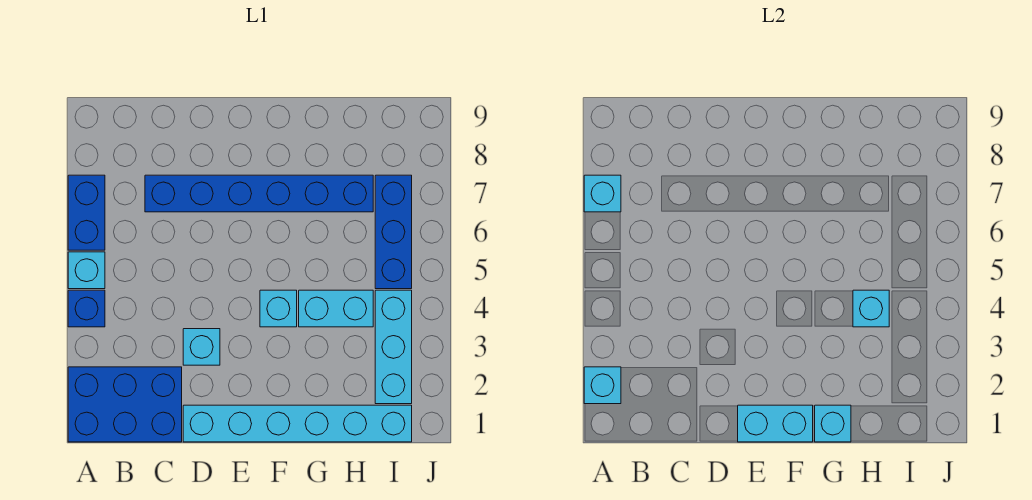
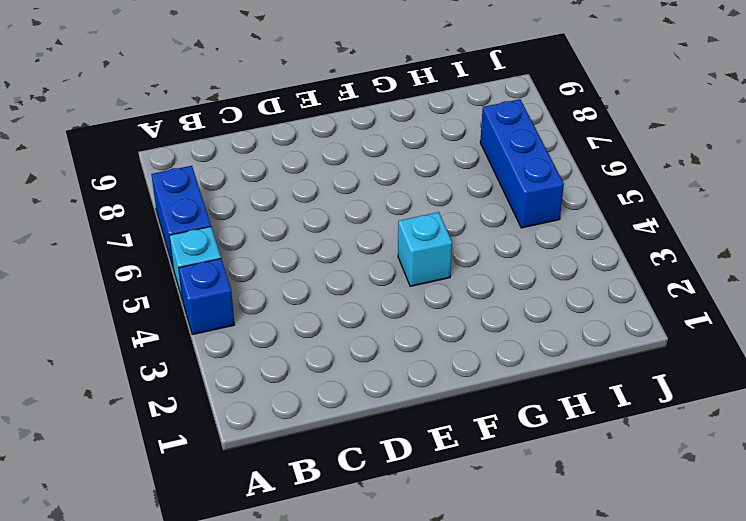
none -> blue 2x3 brick [68,367,182,442]
none -> blue 1x6 brick [145,175,373,212]
none -> cyan 1x6 brick [183,405,412,442]

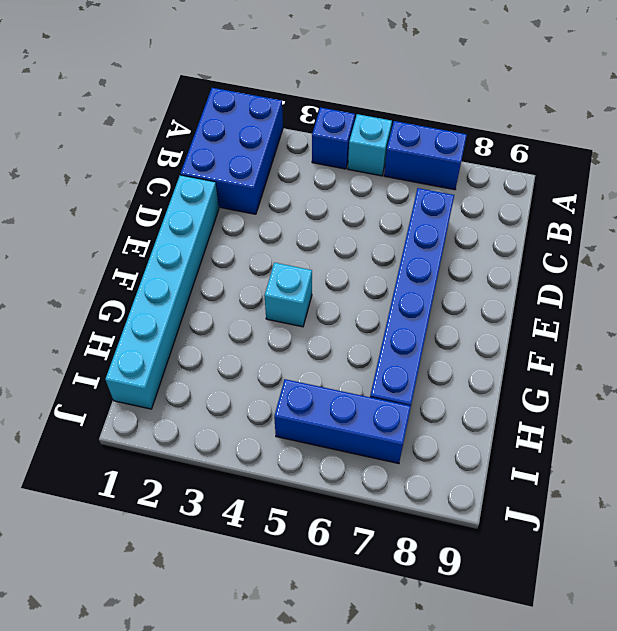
none -> cyan 1x1 brick [183,329,220,365]
none -> cyan 1x2 brick [299,290,373,327]
none -> cyan 1x3 brick [375,290,412,404]

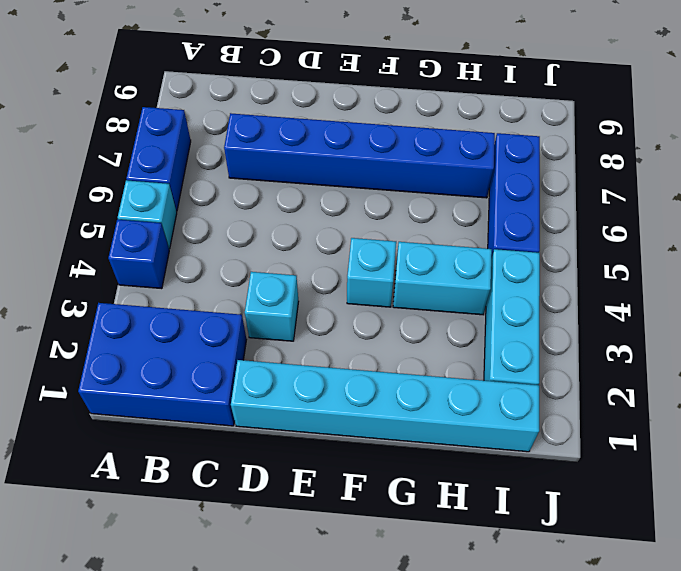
none -> cyan 1x1 brick [584,367,621,404]
none -> cyan 1x1 brick [584,175,621,212]
none -> cyan 1x2 brick [738,405,813,442]

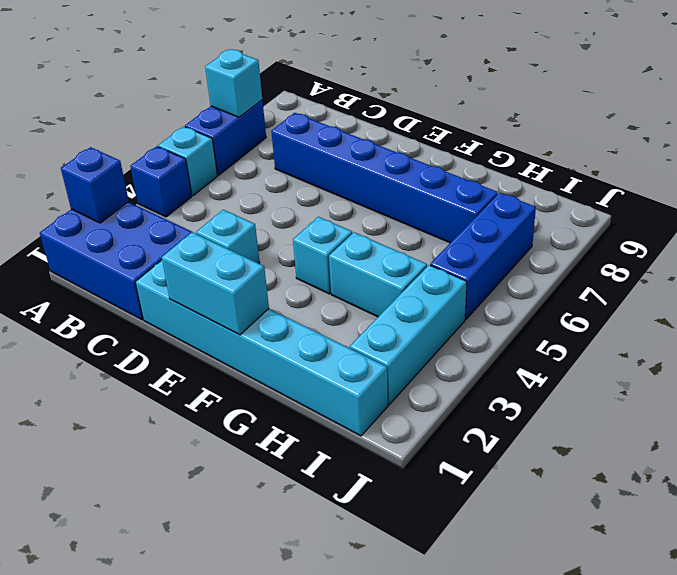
blue 1x1 brick [61,147,129,223] -> cyan 1x1 brick [584,367,621,404]
none -> cyan 1x1 brick [815,405,851,442]
none -> cyan 1x1 brick [853,290,889,327]

